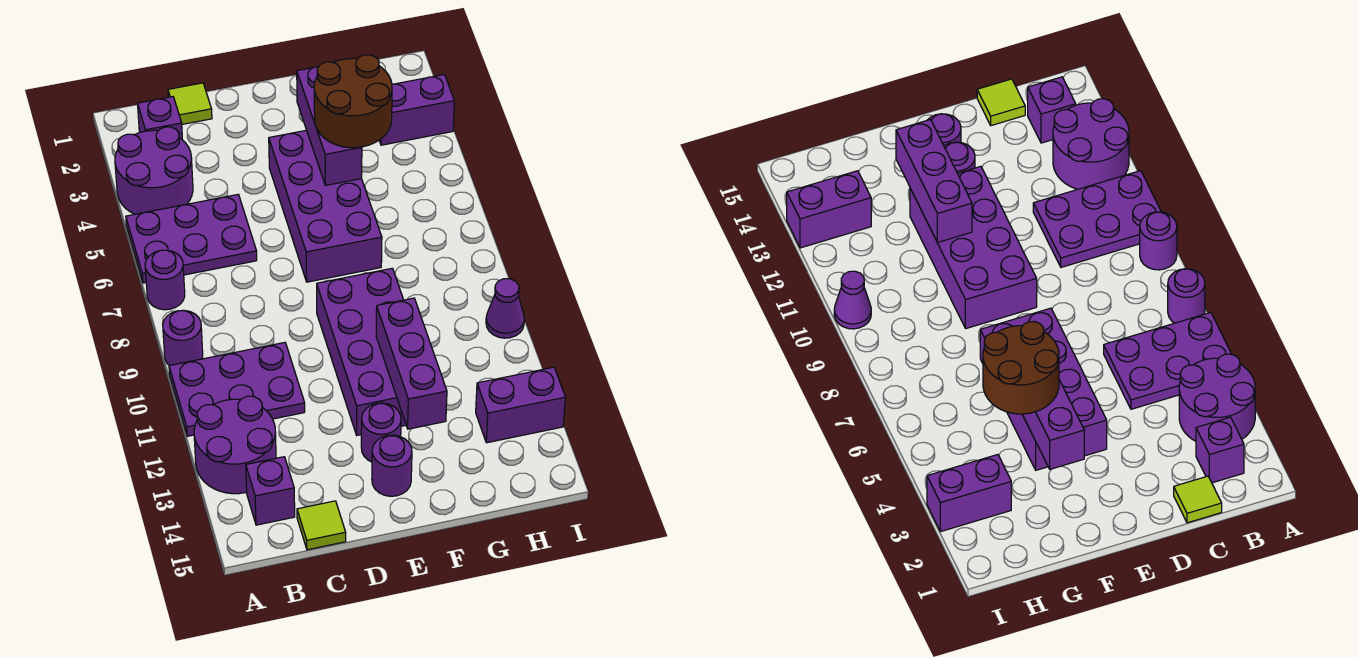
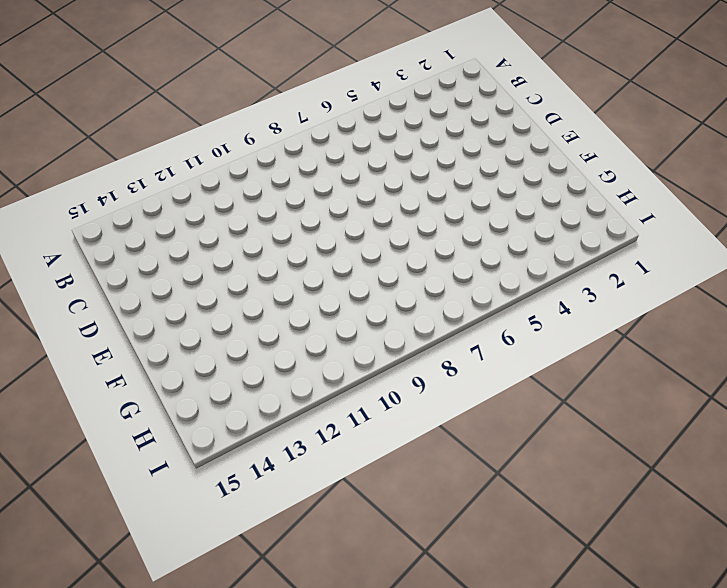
none -> purple 2x2 round brick [115,127,193,214]
none -> purple 2x3 plate [126,195,257,283]
none -> purple 1x1 round brick [145,250,185,310]

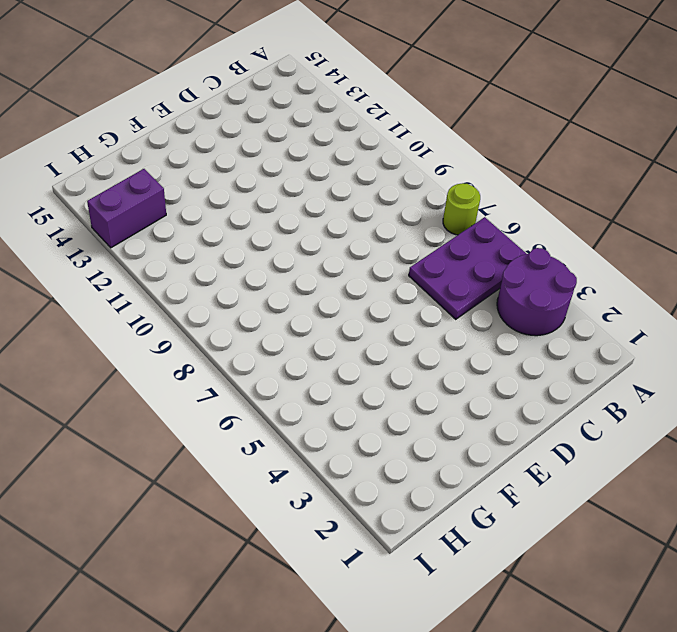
lime 1x1 round brick [443,183,480,235] -> purple 1x1 round brick [145,250,185,310]
none -> purple 1x1 round brick [163,310,203,366]
none -> purple 2x3 plate [169,342,305,436]
none -> purple 2x2 round brick [194,396,276,494]

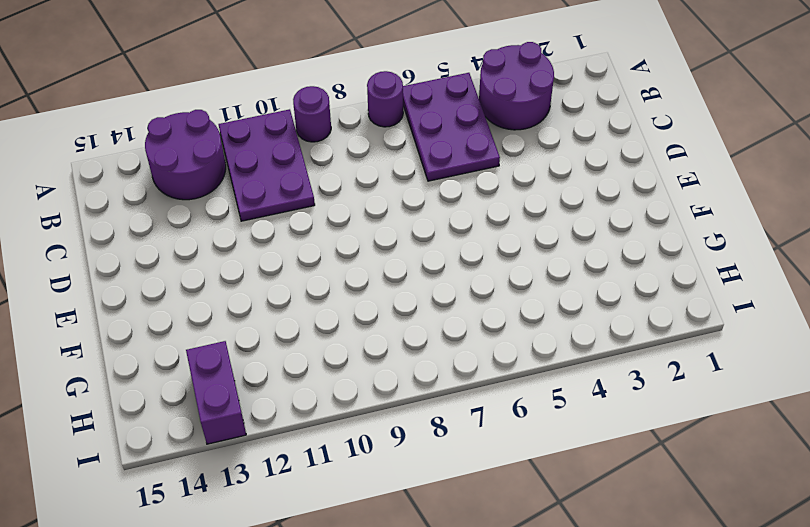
none -> purple 1x1 brick [138,97,182,139]
none -> purple 1x1 brick [246,457,295,525]
none -> lime 1x1 tile [168,83,212,124]

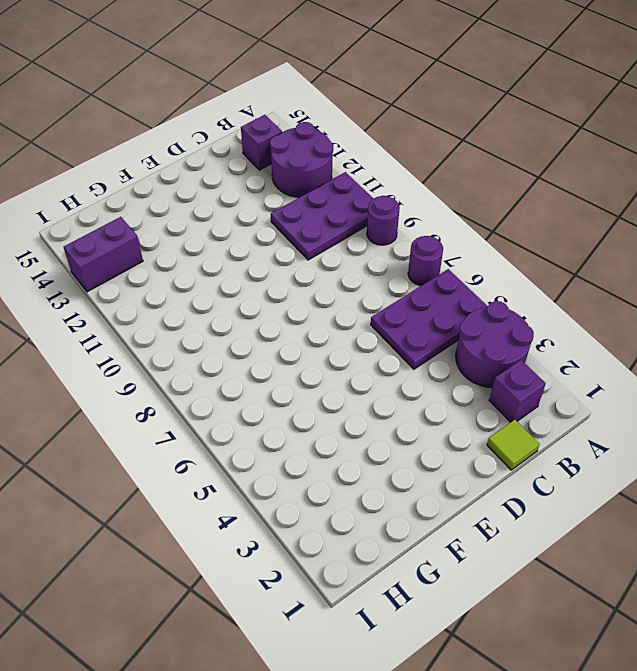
none -> lime 1x1 tile [297,501,346,550]
none -> purple 2x4 brick [269,130,382,282]
none -> purple 2x4 brick [317,268,406,435]

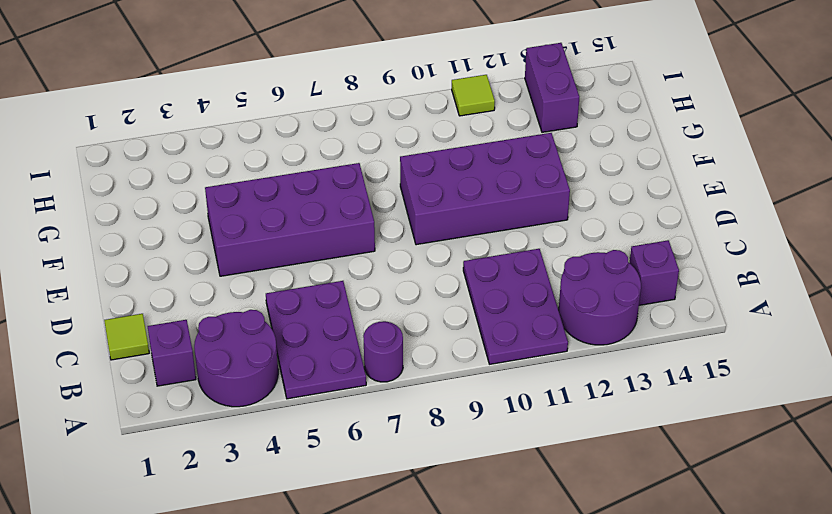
lime 1x1 tile [452,75,495,116] -> lime 1x1 tile moved to [297,501,346,550]
none -> purple 1x1 round brick [163,310,203,366]
none -> purple 1x1 round brick [361,403,401,462]
none -> purple 1x1 round brick [372,435,412,496]

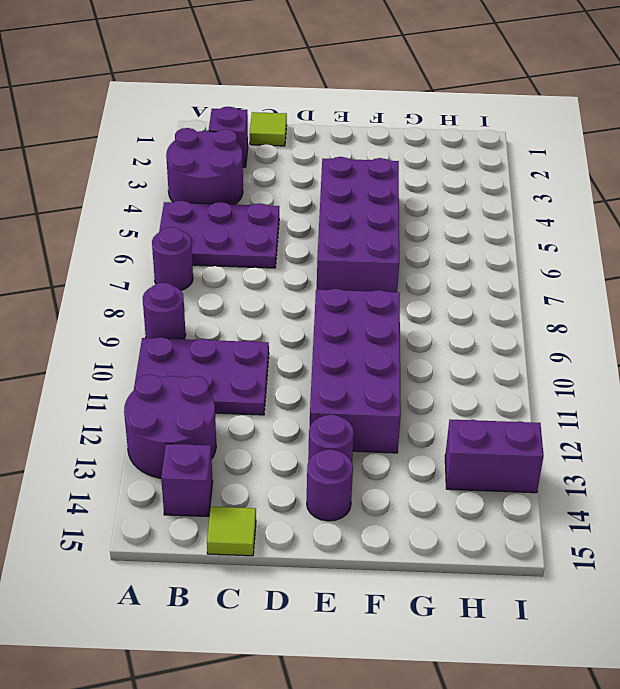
none -> purple 1x2 brick [379,75,454,145]
none -> purple 1x1 cone [486,279,524,338]
none -> purple 1x3 brick [297,67,362,185]

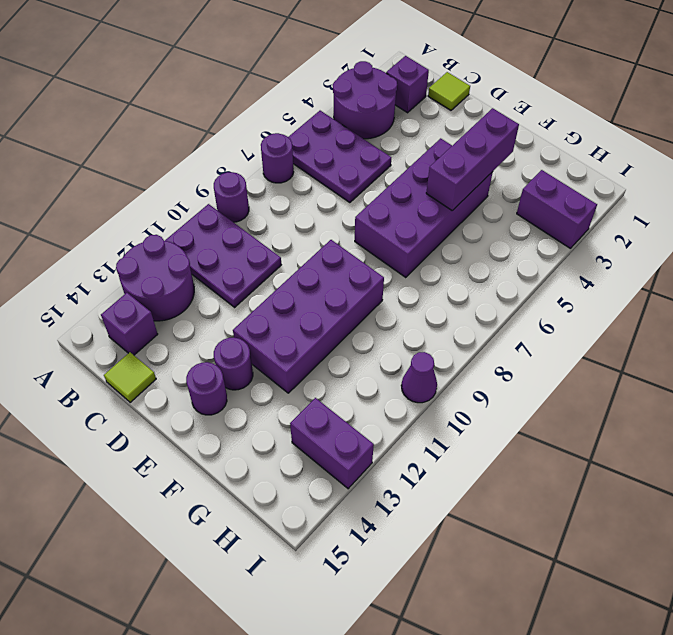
none -> purple 1x3 brick [376,298,447,429]
none -> brown 2x2 round brick [314,55,392,148]

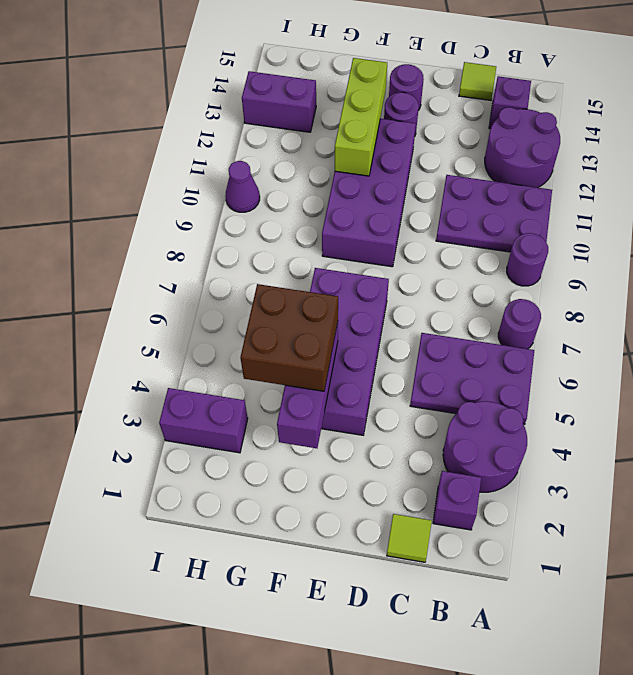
brown 2x2 brick [240,284,338,391] -> brown 2x2 round brick [314,55,392,148]
lime 1x3 brick [335,58,387,176] -> purple 1x3 brick [376,298,447,429]

